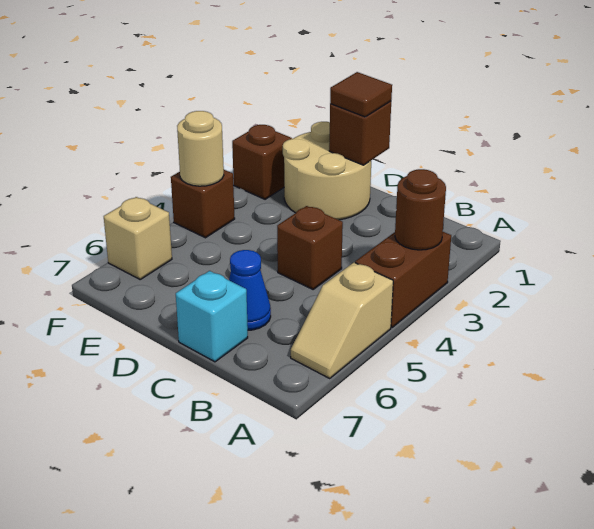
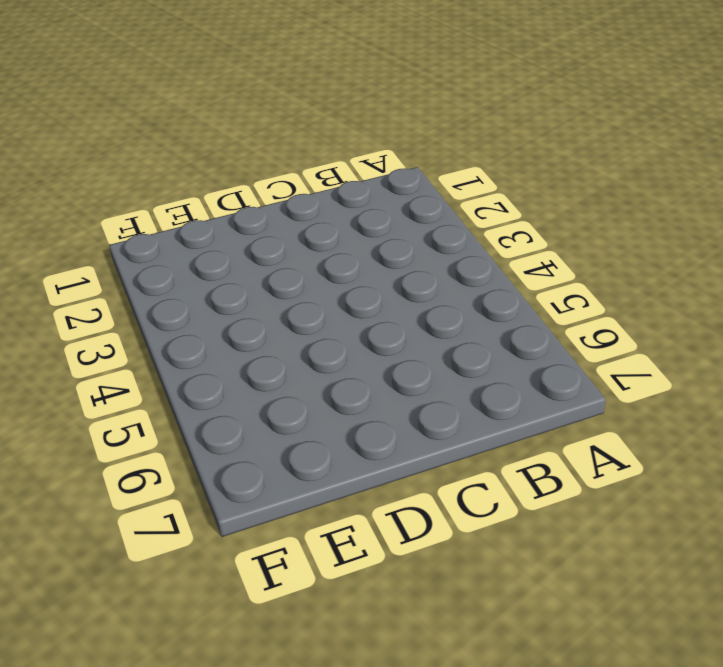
none -> brown 1x2 brick [355,232,451,327]
none -> tan 1x2 slope [291,263,393,378]
none -> brown 1x1 brick [277,206,343,289]

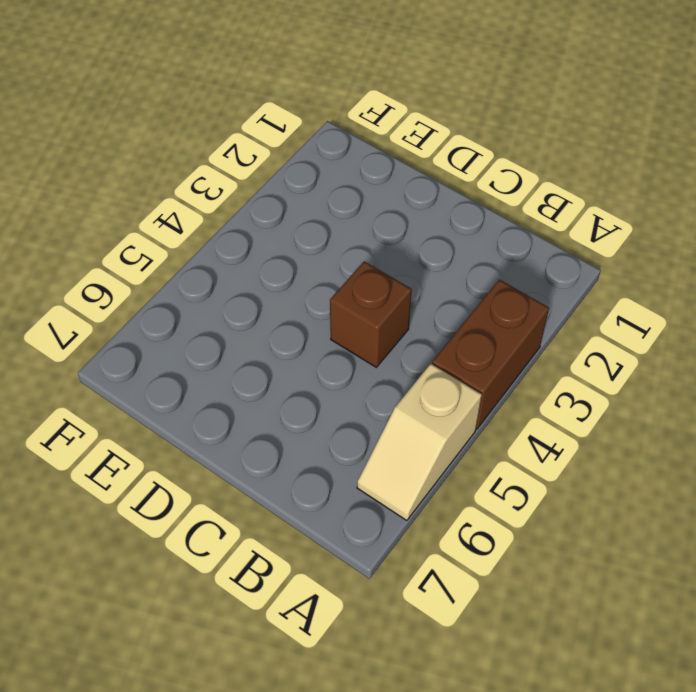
none -> blue 1x1 cone [229,250,271,330]
none -> cyan 1x1 brick [176,271,248,362]
none -> tan 2x2 round brick [283,122,371,220]

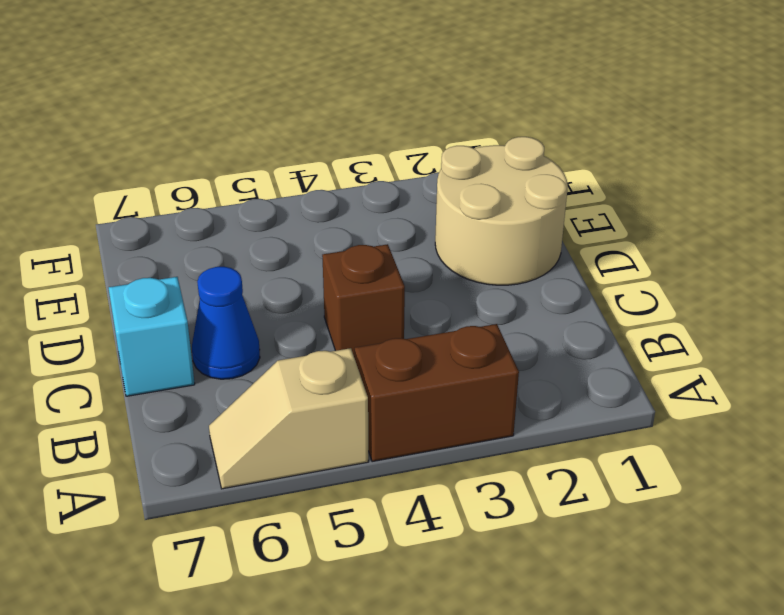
none -> brown 1x1 brick [232,125,292,199]
none -> brown 1x1 brick [171,170,235,238]
none -> tan 1x1 brick [104,197,172,279]

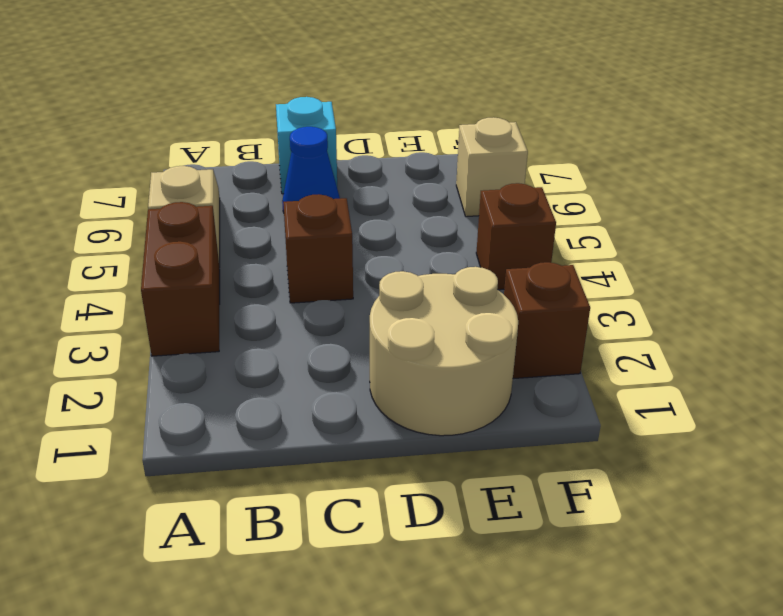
none -> brown 1x1 round brick [395,169,446,250]
none -> brown 1x1 brick [329,101,391,165]
none -> tan 1x1 round brick [177,111,224,186]

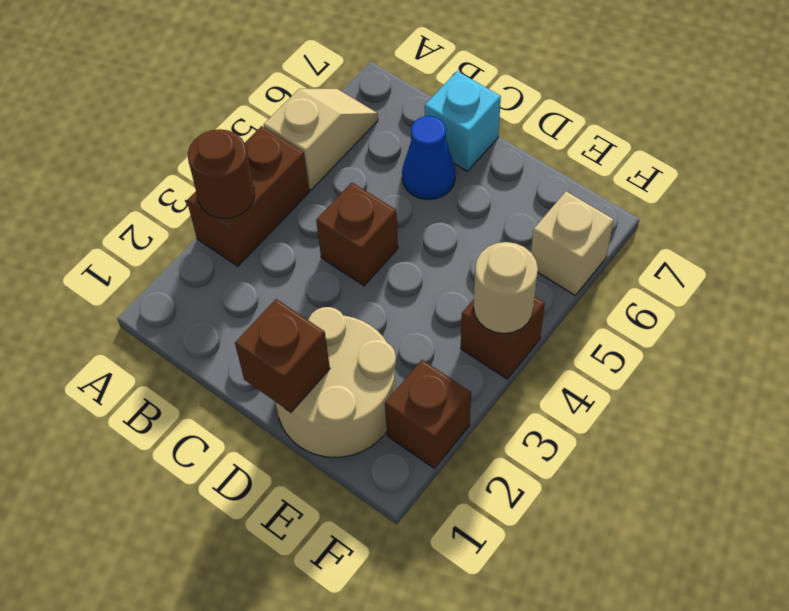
none -> brown 1x1 tile [330,72,392,117]

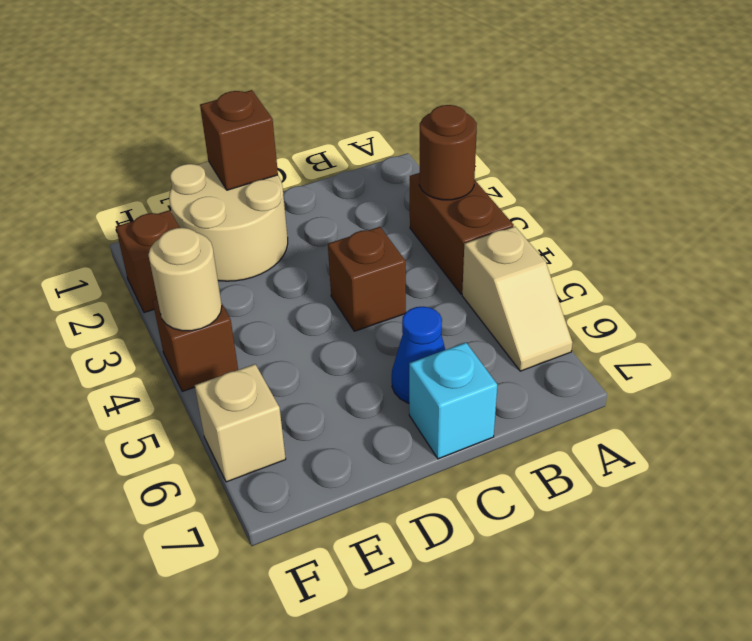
none -> brown 1x1 tile [330,72,392,117]

